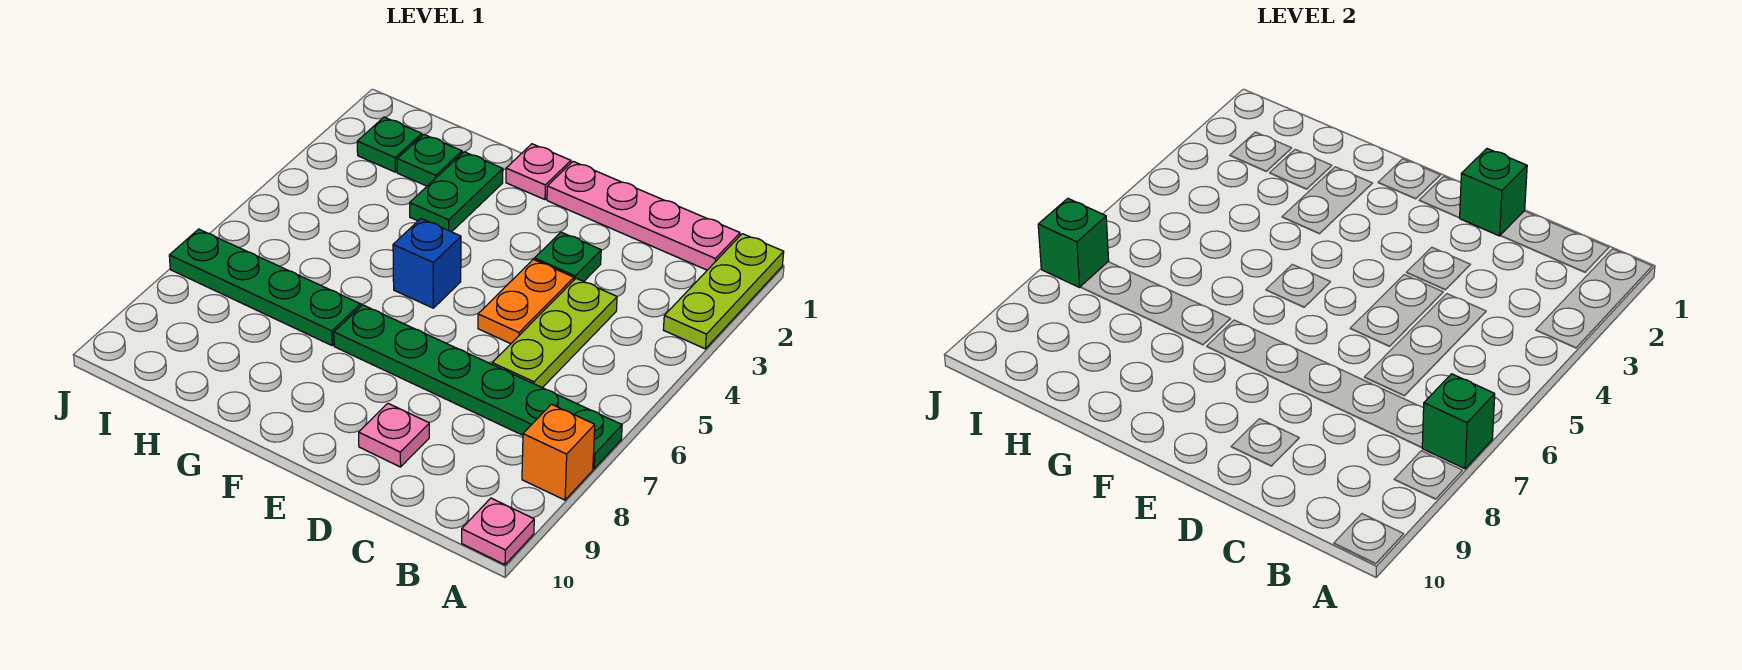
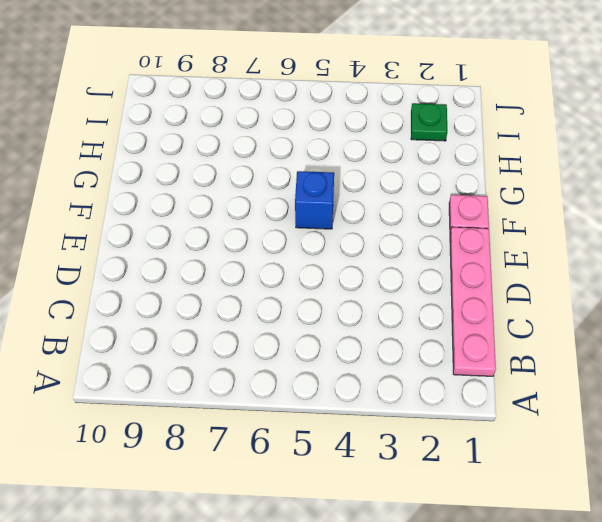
none -> lime 1x3 plate [663,234,784,349]
none -> green 1x6 plate [334,305,622,469]
none -> orange 1x1 brick [522,404,595,500]

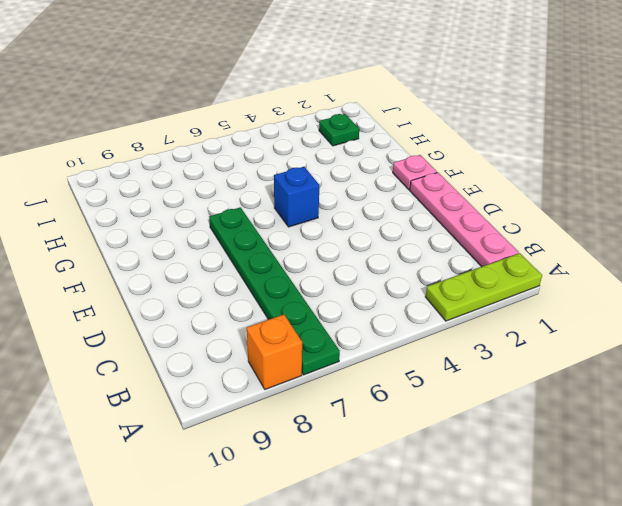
none -> pink 1x1 plate [462,498,534,565]
none -> lime 1x3 plate [492,278,617,388]
none -> green 1x1 plate [535,232,601,282]

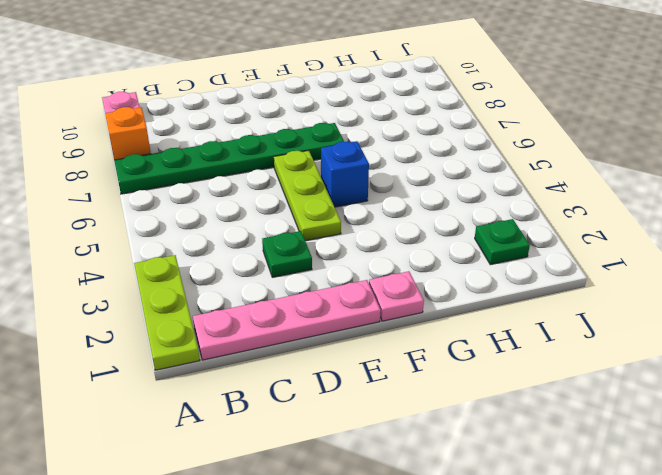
lime 1x3 plate [274,150,341,241] -> lime 1x3 plate moved to [492,278,617,388]
none -> orange 1x2 plate [478,259,574,344]
none -> pink 1x1 plate [359,403,429,467]
none -> green 1x2 plate [410,152,503,232]

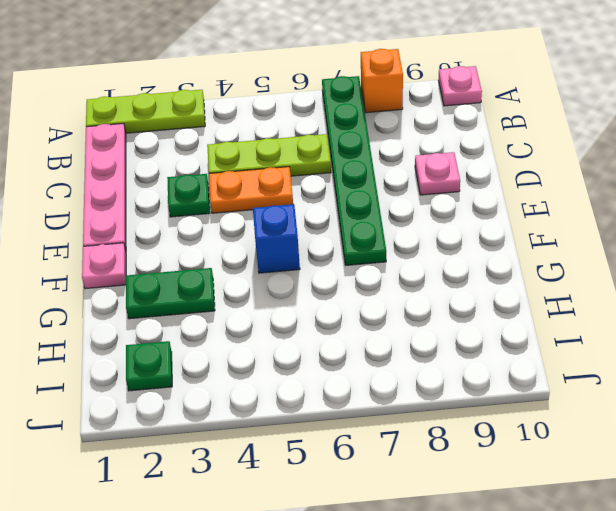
none -> green 1x4 plate [169,229,361,345]
none -> green 1x1 plate [397,134,462,186]
none -> green 1x1 brick [1422,374,1495,469]

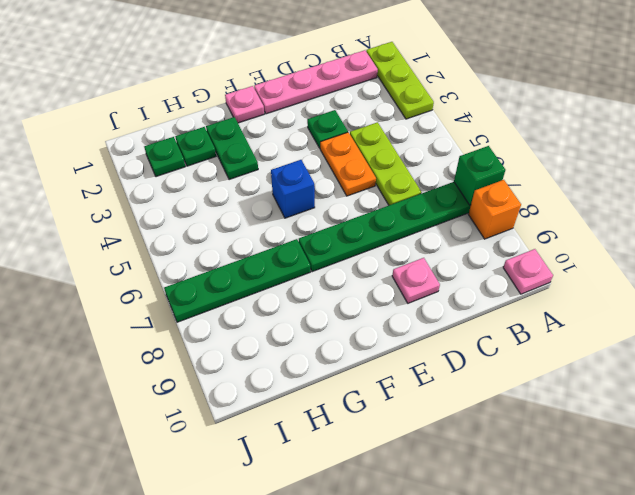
none -> green 1x1 brick [1460,149,1527,236]
none -> green 1x1 brick [1038,198,1109,287]

